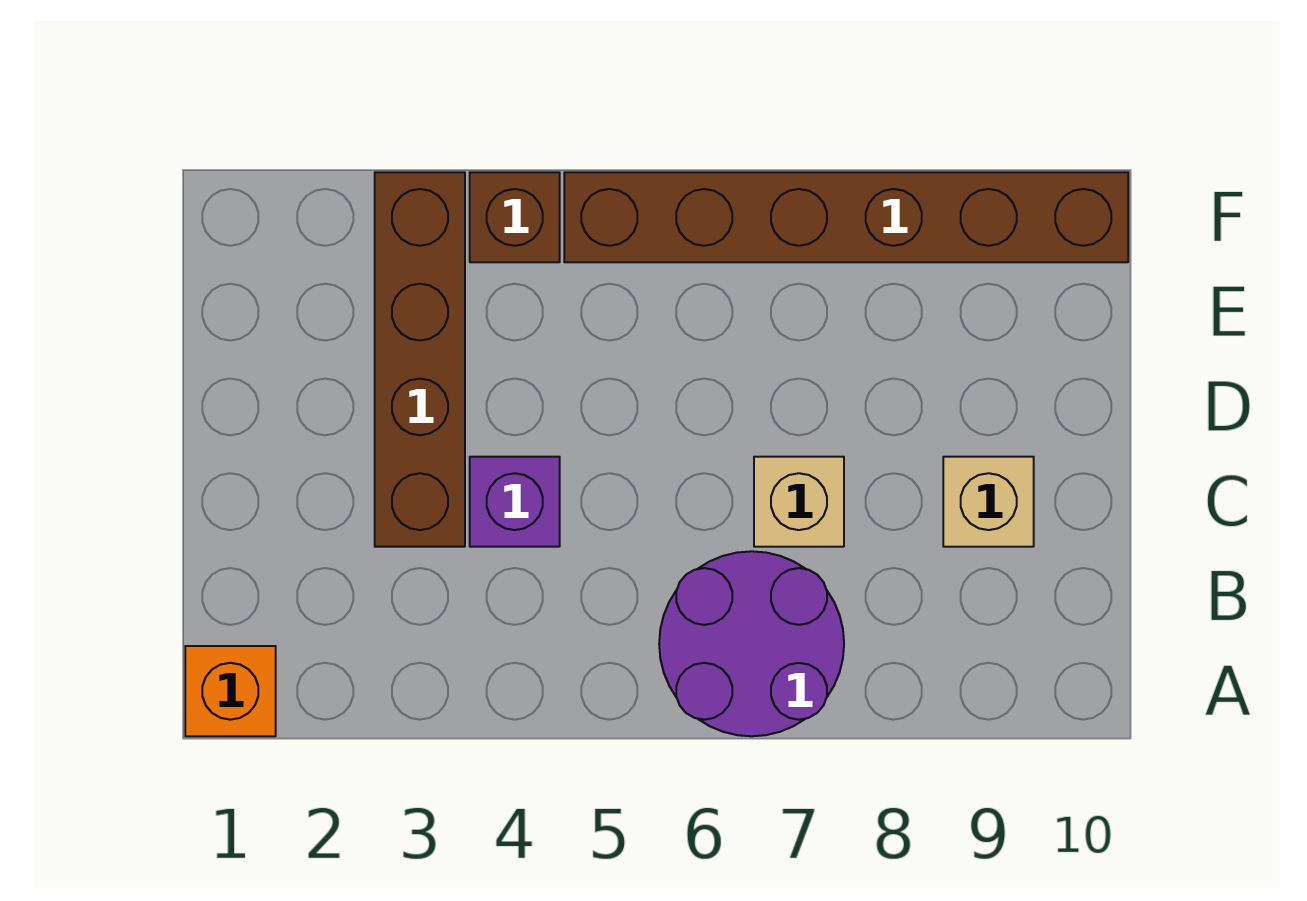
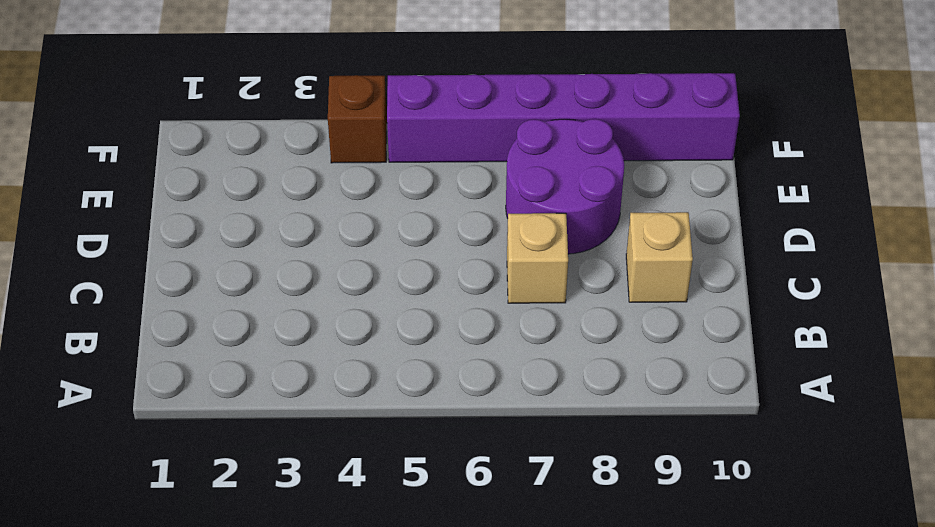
purple 2x2 round brick [506,119,624,254] -> purple 2x2 round brick moved to [659,551,844,736]
purple 1x6 brick [387,73,740,162] -> brown 1x6 brick [564,172,1128,262]
none -> orange 1x1 brick [185,646,276,736]
none -> brown 1x4 brick [375,172,465,547]

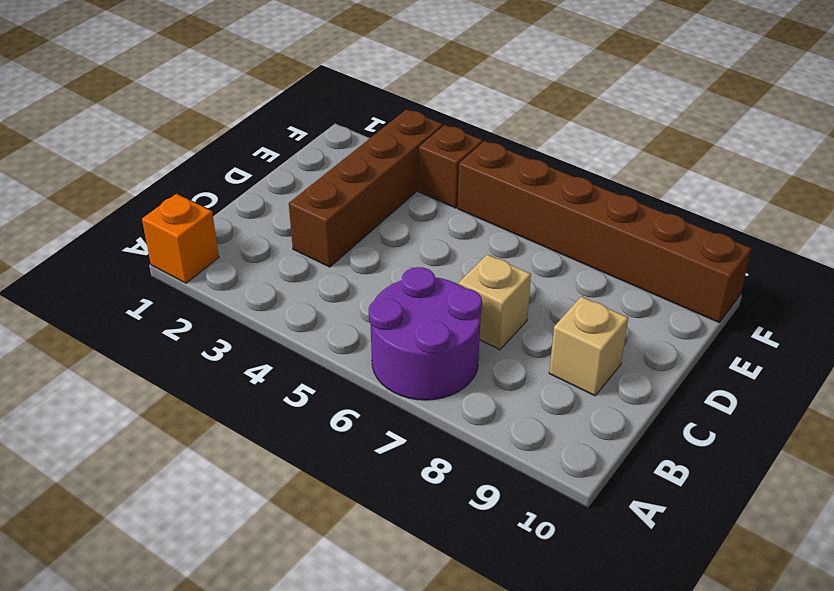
none -> purple 1x1 brick [470,457,560,547]

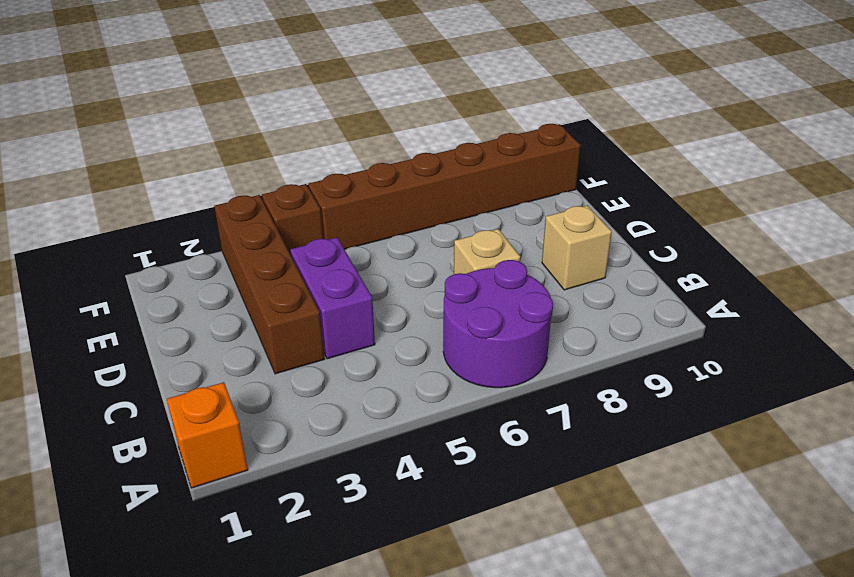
purple 1x2 brick [290,237,375,359] -> purple 1x1 brick [470,457,560,547]

